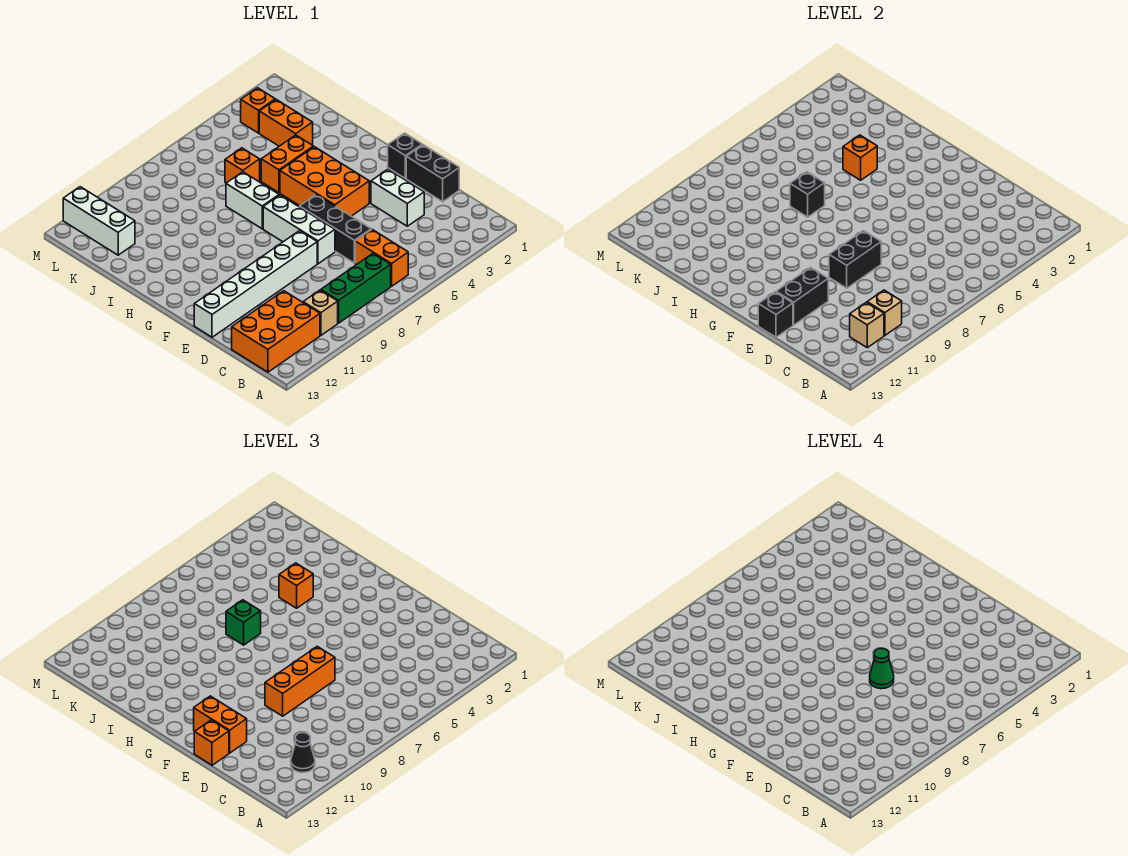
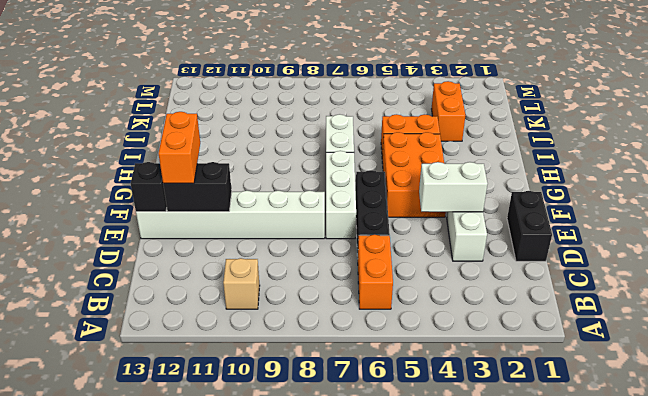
white 1x2 brick [419,162,488,212] -> none
none -> green 1x3 brick [321,253,391,323]
none -> orange 2x3 brick [232,291,320,372]
none -> black 1x1 brick [388,133,422,178]
none -> orange 1x1 brick [225,148,260,183]

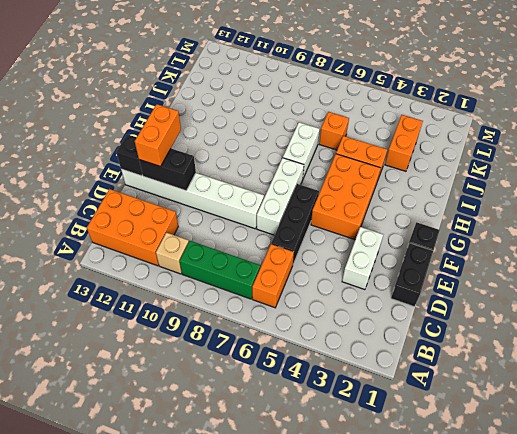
none -> white 1x3 brick [63,187,135,255]
none -> orange 1x1 brick [241,88,275,133]
none -> tan 1x1 brick [867,290,902,335]
none -> tan 1x1 brick [850,302,884,348]

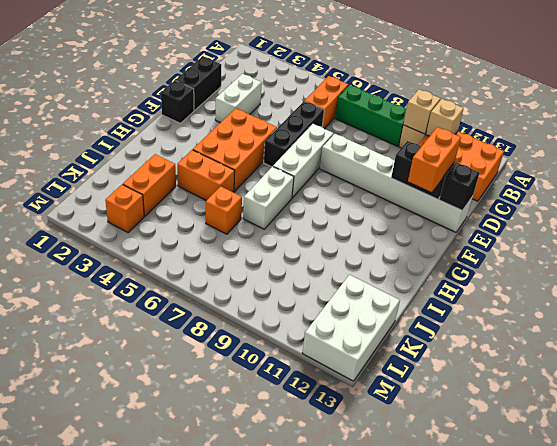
white 2x3 brick [302,275,400,381] -> white 1x3 brick [63,187,135,255]
none -> black 1x2 brick [829,231,881,288]
none -> orange 1x1 brick [843,135,877,180]
none -> black 1x1 brick [790,172,825,217]
none -> black 1x1 cone [291,733,315,773]

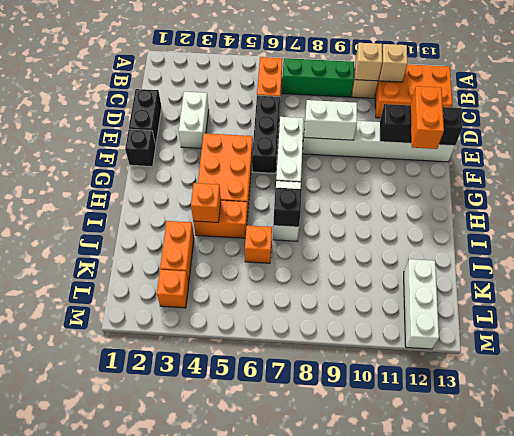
white 1x2 brick [304,100,357,140] -> black 1x2 brick [829,231,881,288]
none -> black 1x1 cone [291,733,315,773]
none -> orange 1x3 brick [265,646,335,716]
none -> orange 1x1 brick [194,720,229,765]
none -> orange 1x1 brick [279,563,313,608]

